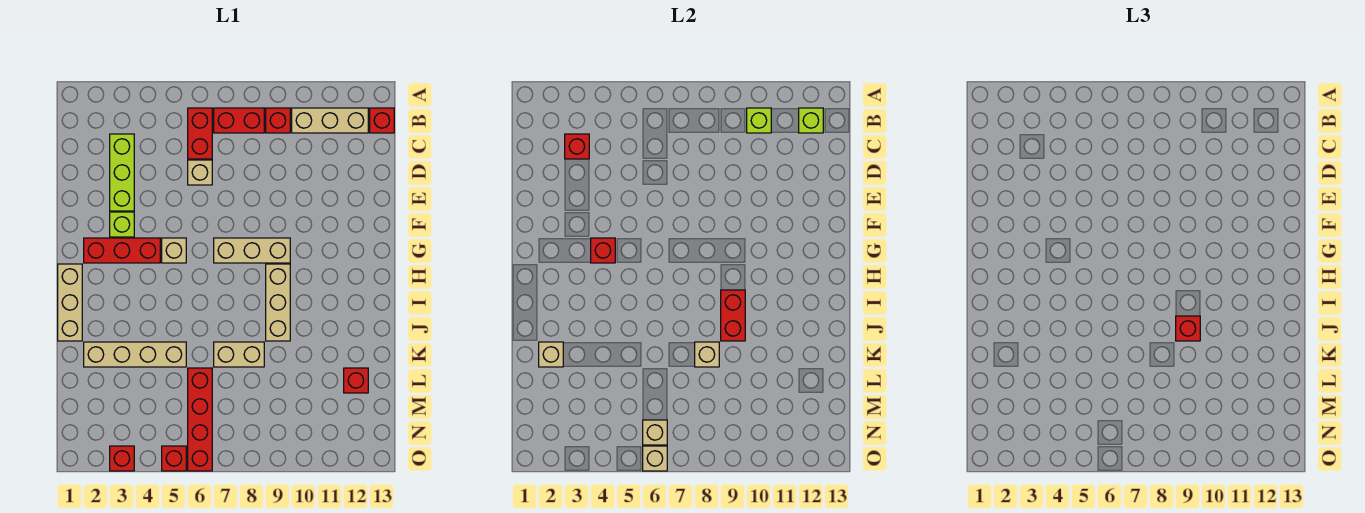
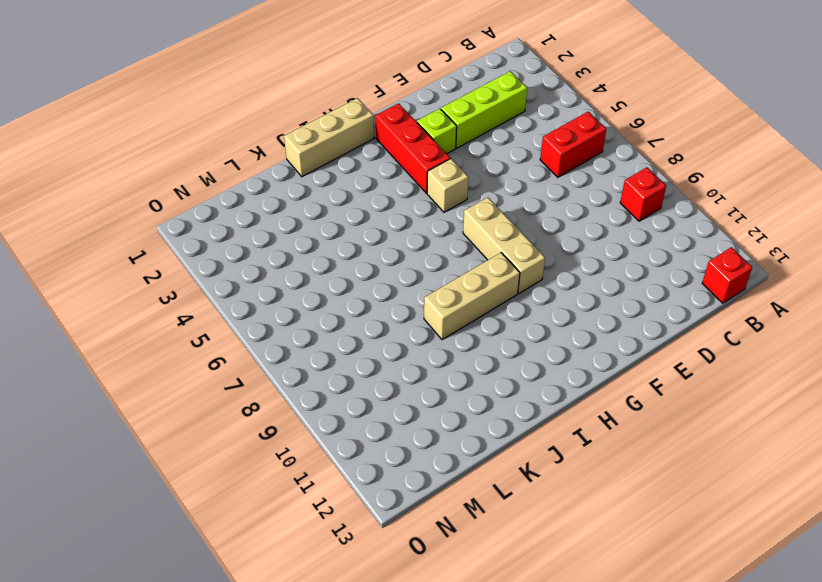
none -> red 1x2 brick [214,108,264,133]
none -> tan 1x3 brick [292,108,368,133]
none -> tan 1x1 brick [188,160,212,185]

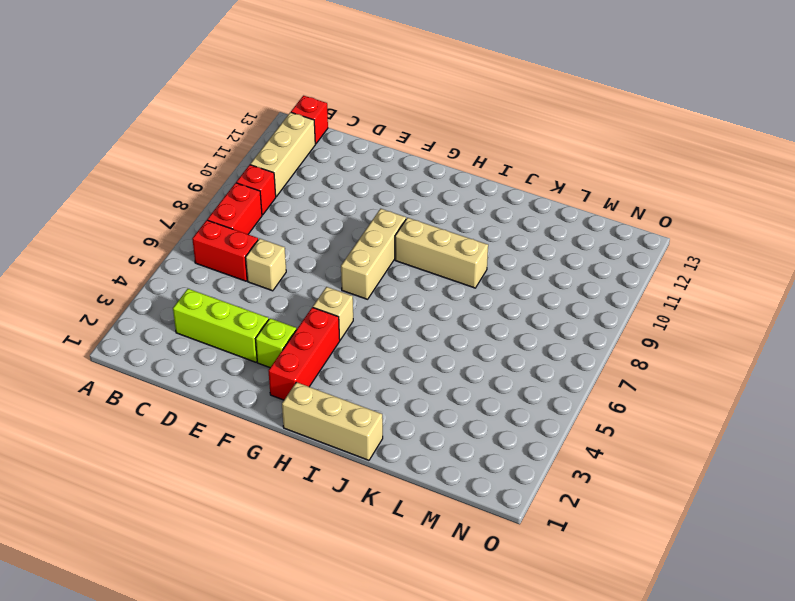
none -> tan 1x4 brick [84,342,186,367]
none -> tan 1x2 brick [214,342,264,367]
none -> red 1x4 brick [188,368,212,471]

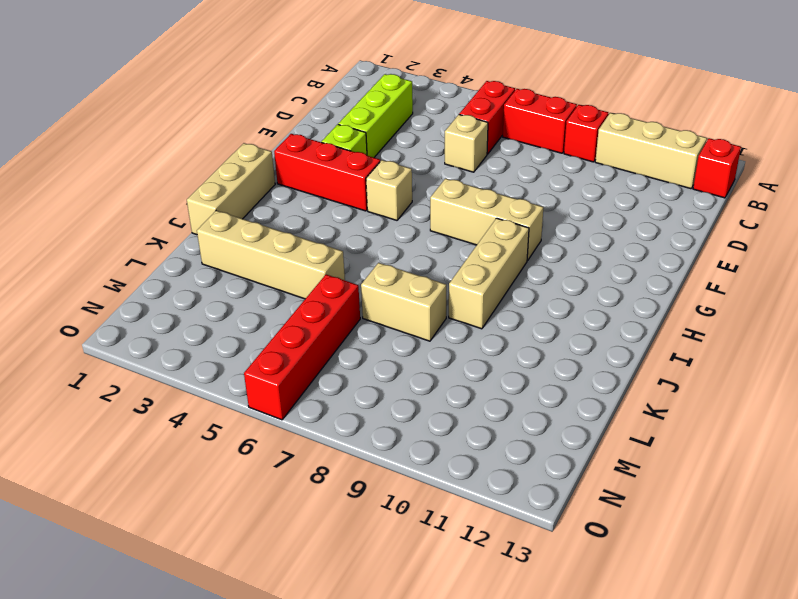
none -> red 1x1 brick [344,368,368,393]
none -> red 1x1 brick [110,446,134,471]
none -> red 1x1 brick [162,446,186,471]

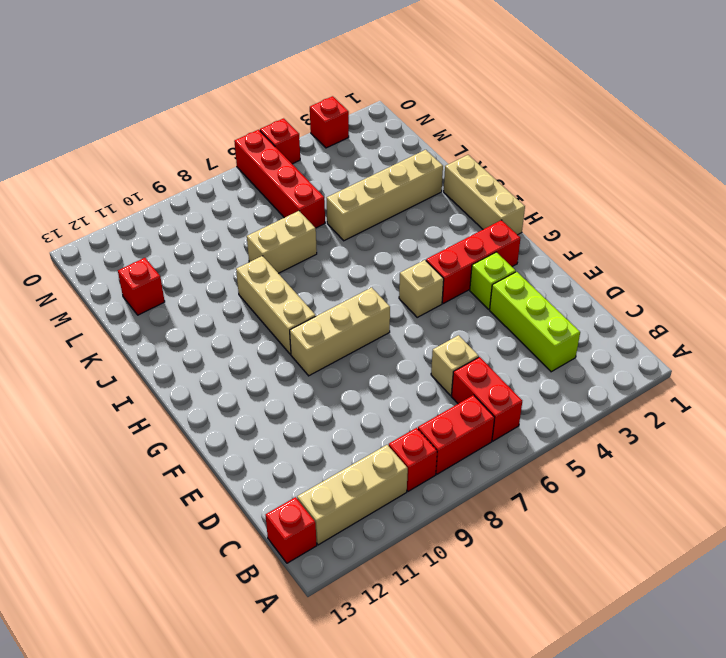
none -> lime 1x1 brick [747,108,771,133]
none -> lime 1x1 brick [799,108,823,133]
none -> red 1x1 brick [565,134,589,159]

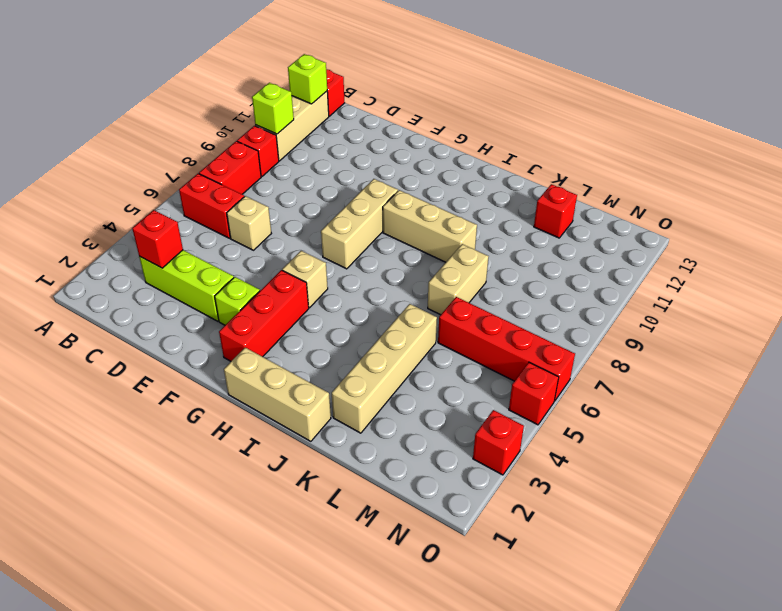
none -> red 1x1 brick [591,238,615,263]
none -> red 1x2 brick [721,290,745,341]
none -> tan 1x1 brick [539,342,563,367]

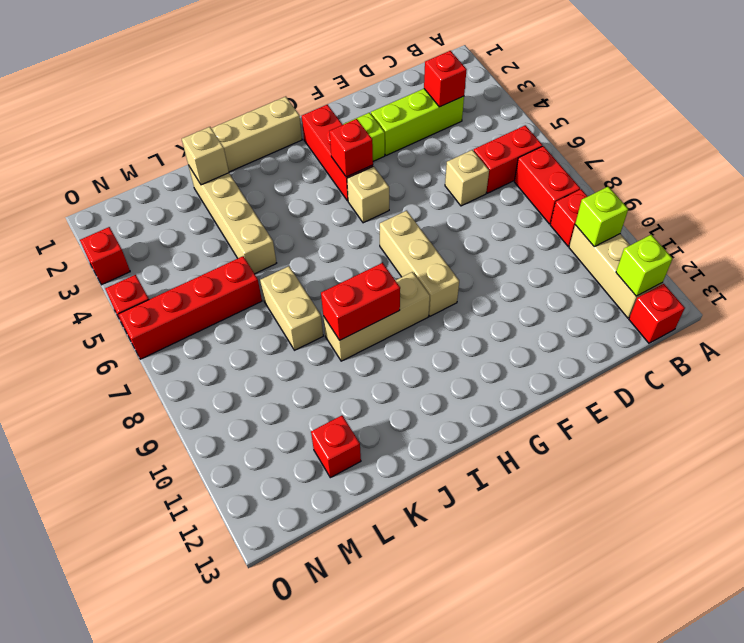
none -> tan 1x1 brick [695,342,719,367]
none -> tan 1x1 brick [643,420,667,445]
none -> tan 1x1 brick [643,446,667,471]

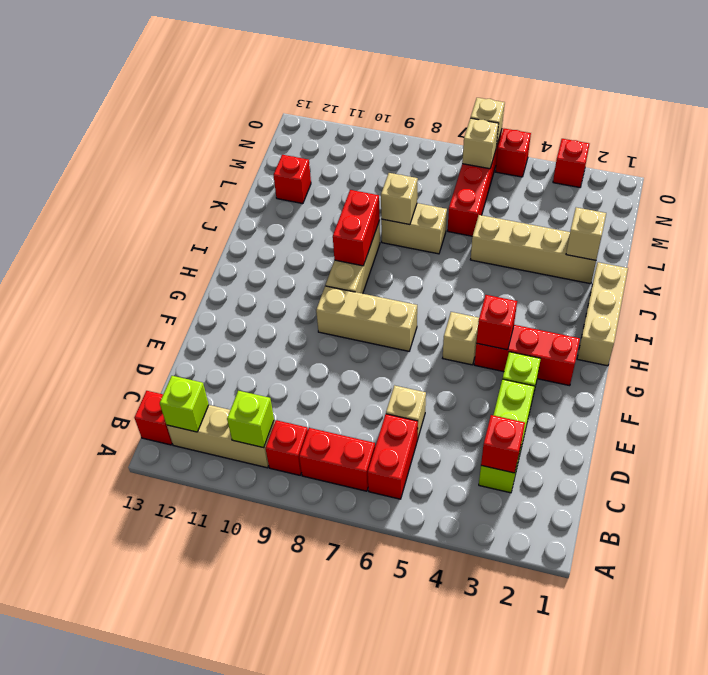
none -> red 1x1 brick [1176,316,1200,341]

